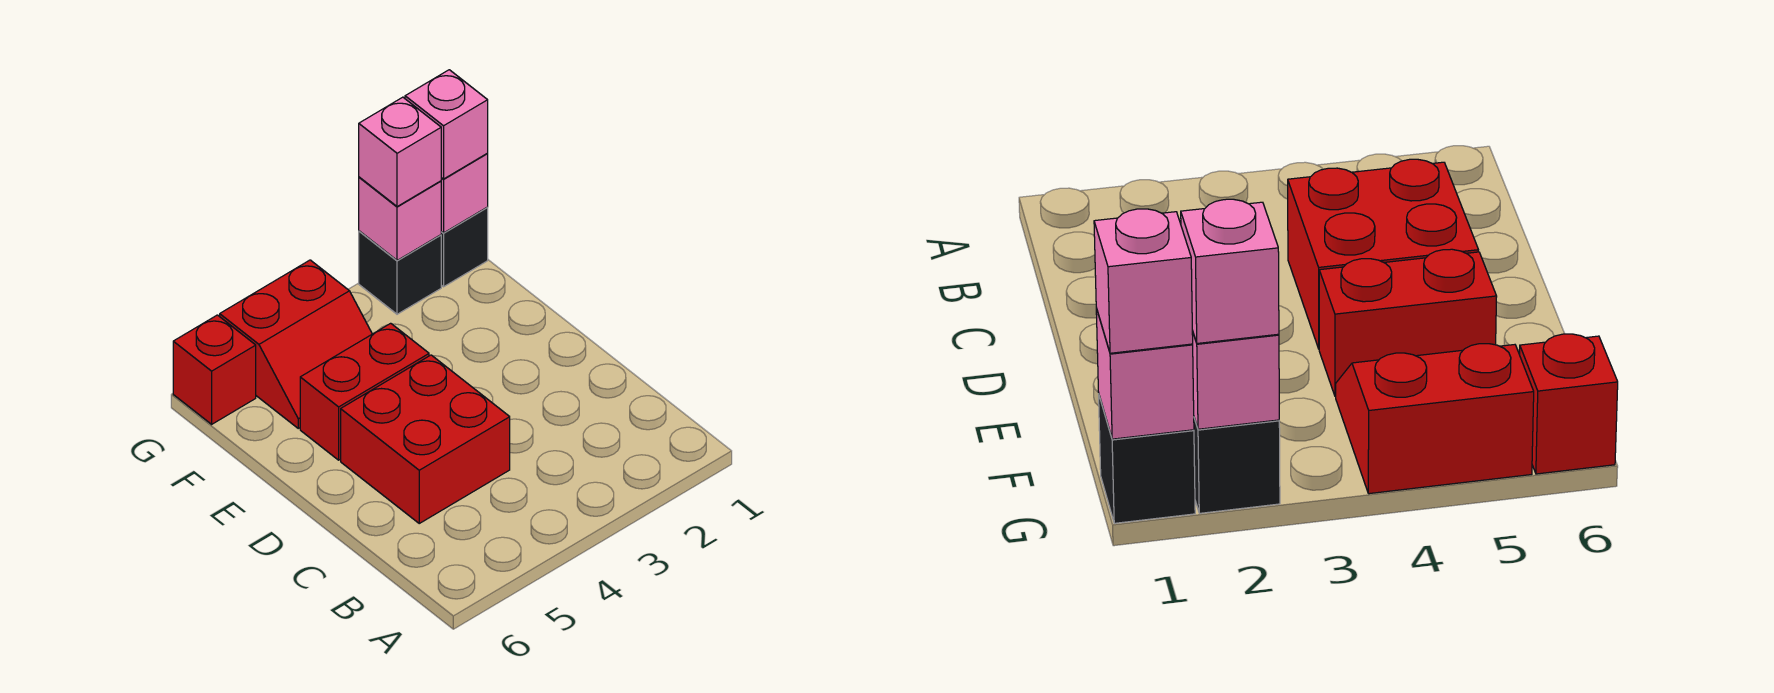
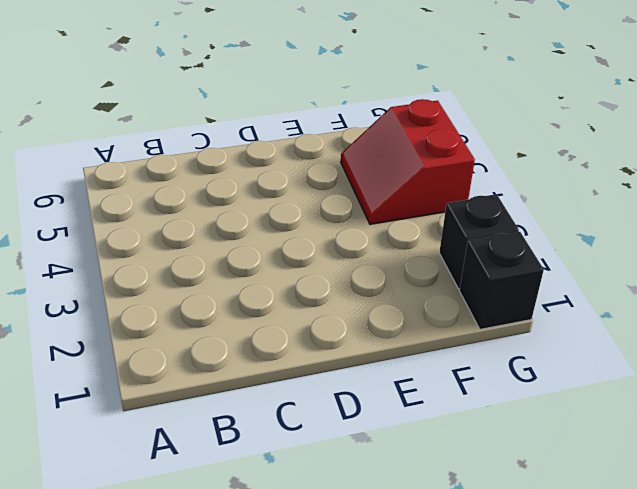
none -> red 2x2 brick [341,355,510,523]
none -> red 1x2 brick [300,323,429,460]

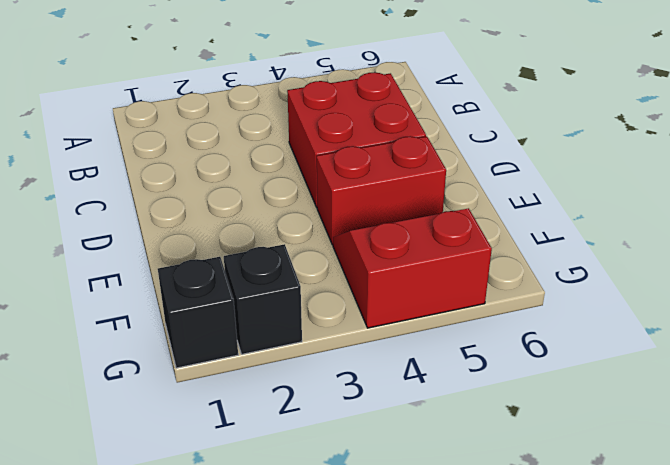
none -> red 1x1 brick [173,315,256,424]
none -> pink 1x1 brick [441,154,488,233]

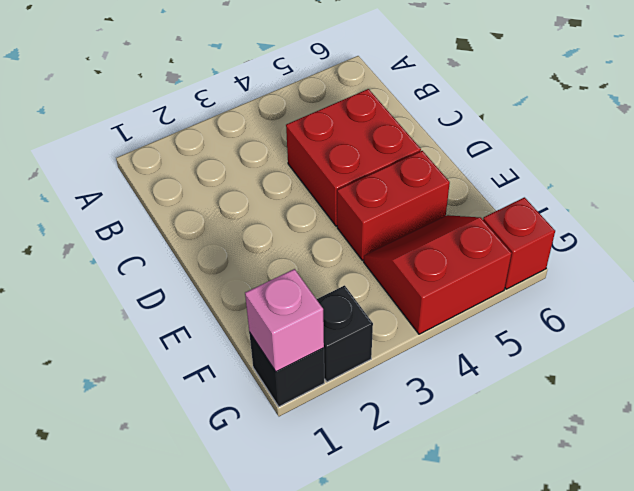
none -> pink 1x1 brick [359,177,441,260]
none -> pink 1x1 brick [405,70,488,179]

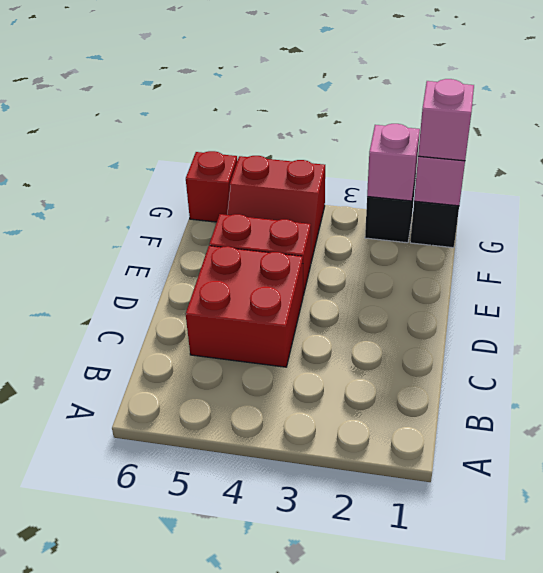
none -> pink 1x1 brick [359,97,441,207]

